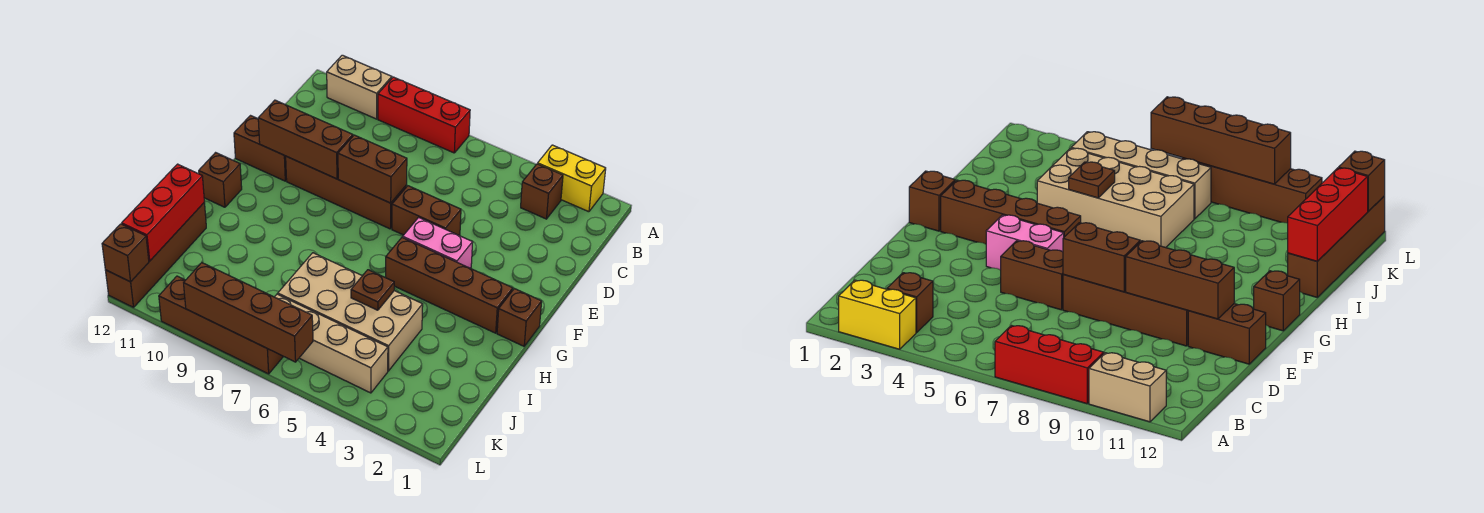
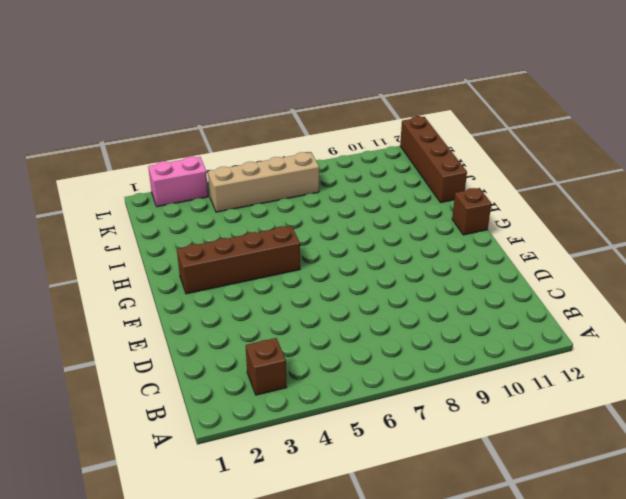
pink 1x2 brick [148,157,208,207] -> pink 1x2 brick moved to [403,217,473,268]
none -> yellow 1x2 brick [538,145,606,212]
none -> red 1x3 brick [378,77,470,153]
none -> tan 1x2 brick [327,55,392,119]

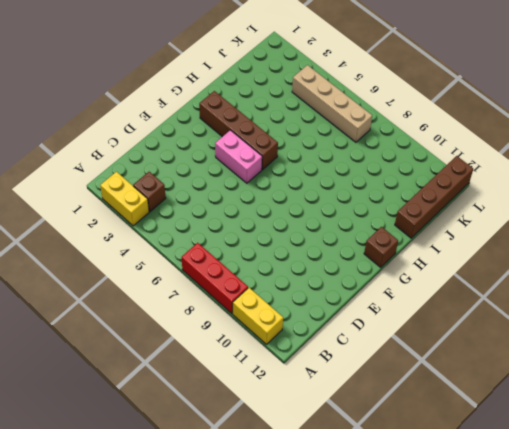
yellow 1x2 brick [233,288,283,344] -> tan 1x2 brick [327,55,392,119]
none -> brown 1x2 brick [392,186,461,235]
none -> brown 1x4 brick [286,156,407,229]
none -> brown 1x2 brick [234,116,287,181]

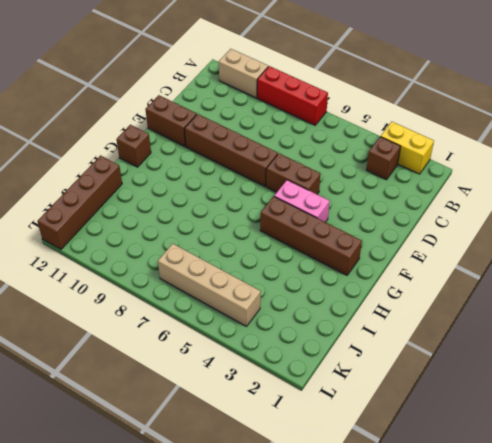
none -> brown 1x1 brick [497,289,542,346]
none -> tan 2x4 brick [278,253,423,371]
none -> brown 1x4 brick [159,276,283,374]

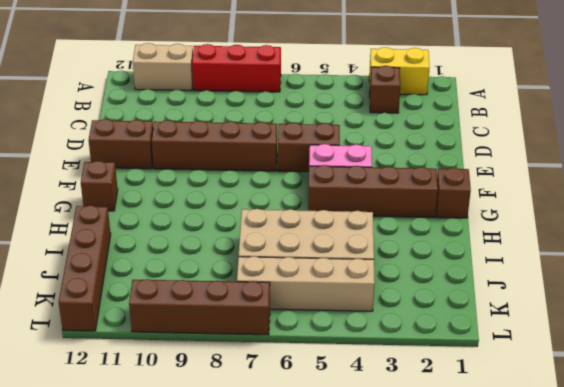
none -> brown 1x2 brick [338,135,407,203]
none -> brown 1x3 brick [258,100,353,179]
none -> brown 1x1 plate [351,270,394,310]

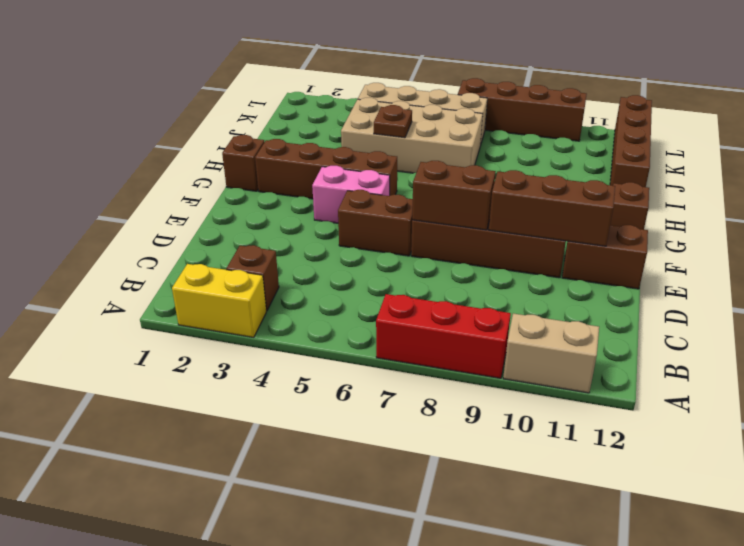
none -> red 1x3 brick [122,164,204,261]
none -> brown 1x4 brick [184,263,313,362]
none -> brown 1x1 brick [102,224,149,282]

